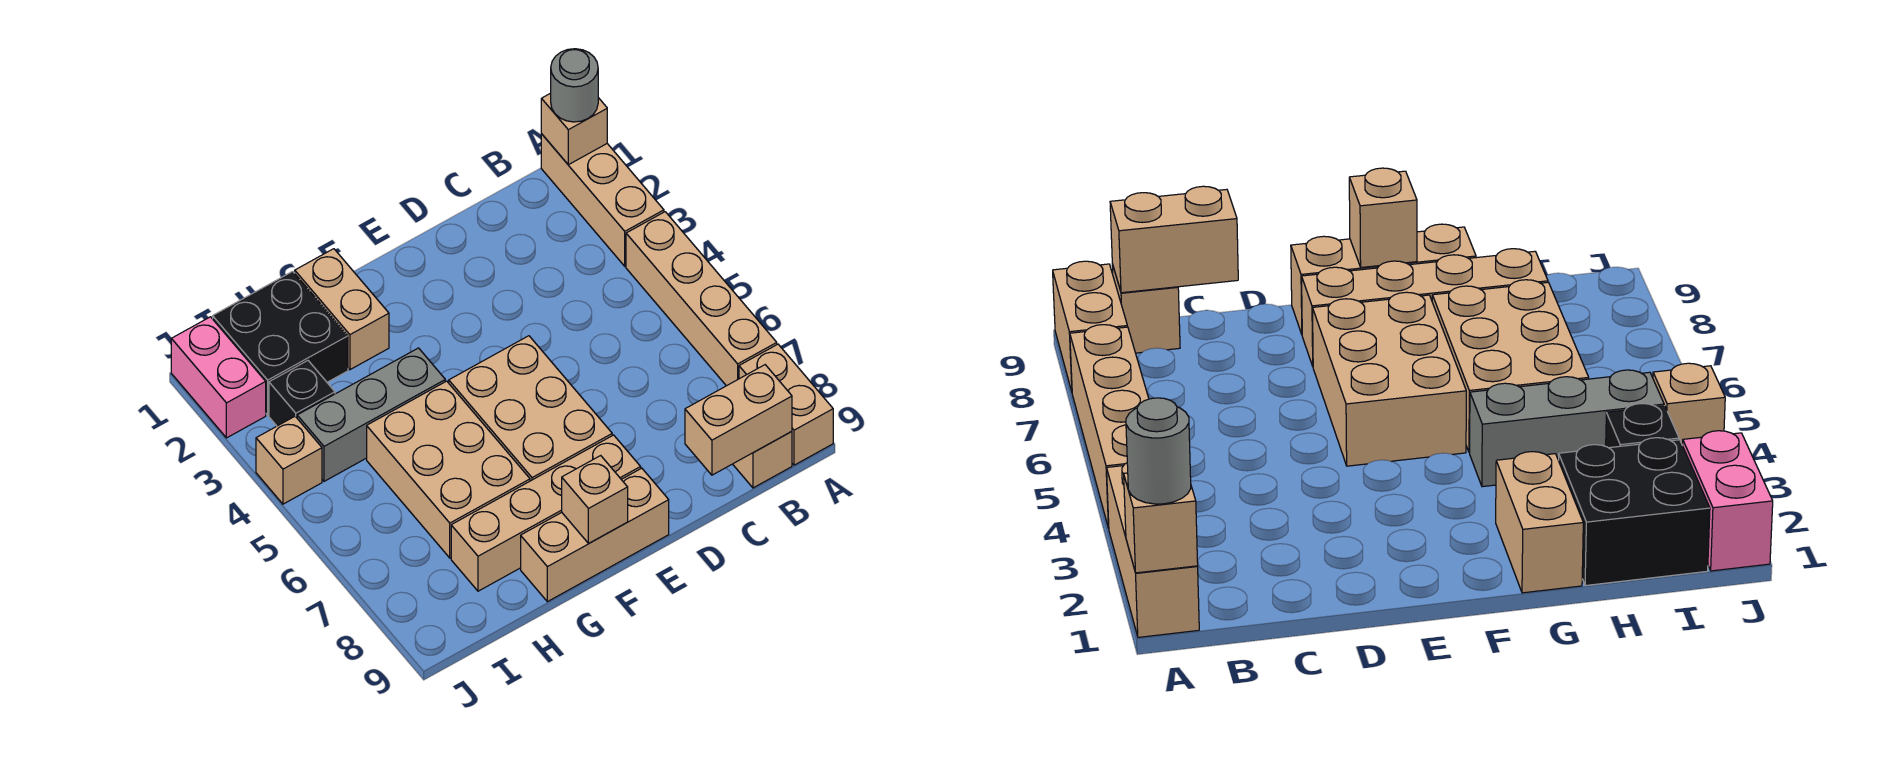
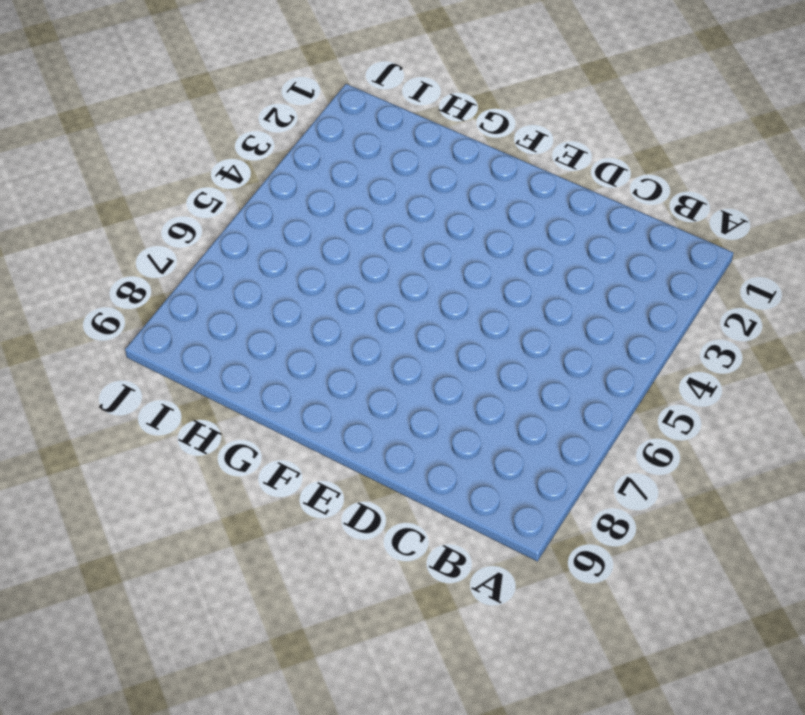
none -> tan 1x3 brick [541,134,664,266]
none -> tan 1x4 brick [626,212,777,386]
none -> tan 1x2 brick [739,344,833,465]

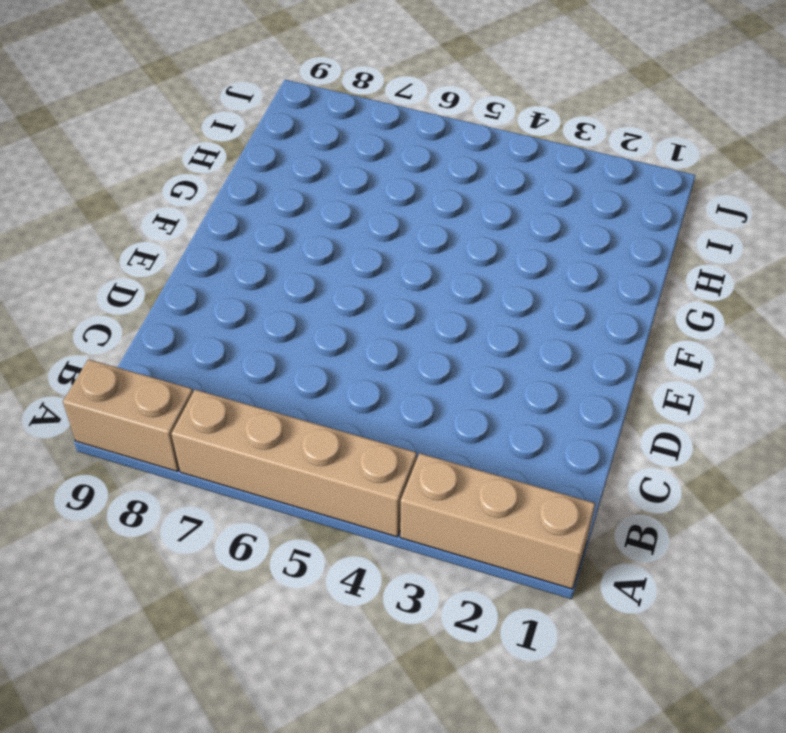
none -> tan 1x1 brick [733,432,792,488]
none -> tan 2x3 brick [449,336,612,481]
none -> tan 1x4 brick [451,435,641,591]

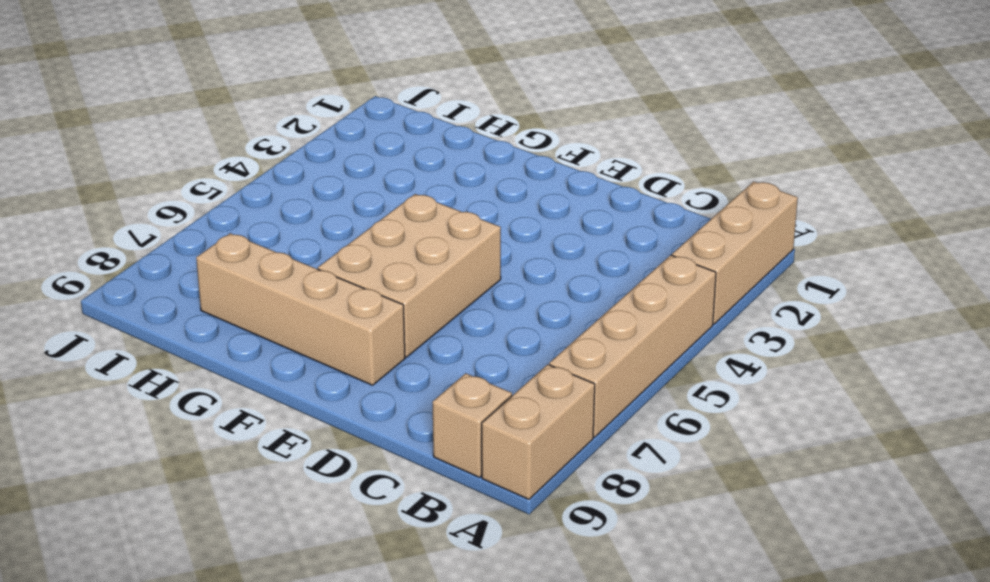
none -> tan 1x3 brick [521,468,669,602]
none -> tan 1x2 brick [295,249,389,370]
none -> grey 1x3 brick [297,348,445,481]

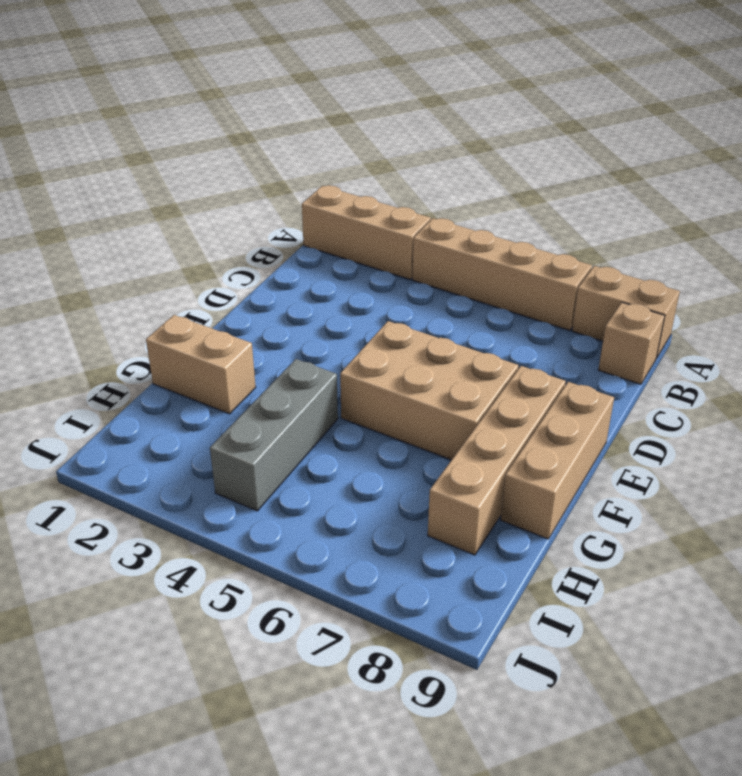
none -> tan 2x3 brick [367,381,530,558]
none -> black 2x2 brick [213,271,348,415]
none -> black 1x1 brick [269,361,335,426]

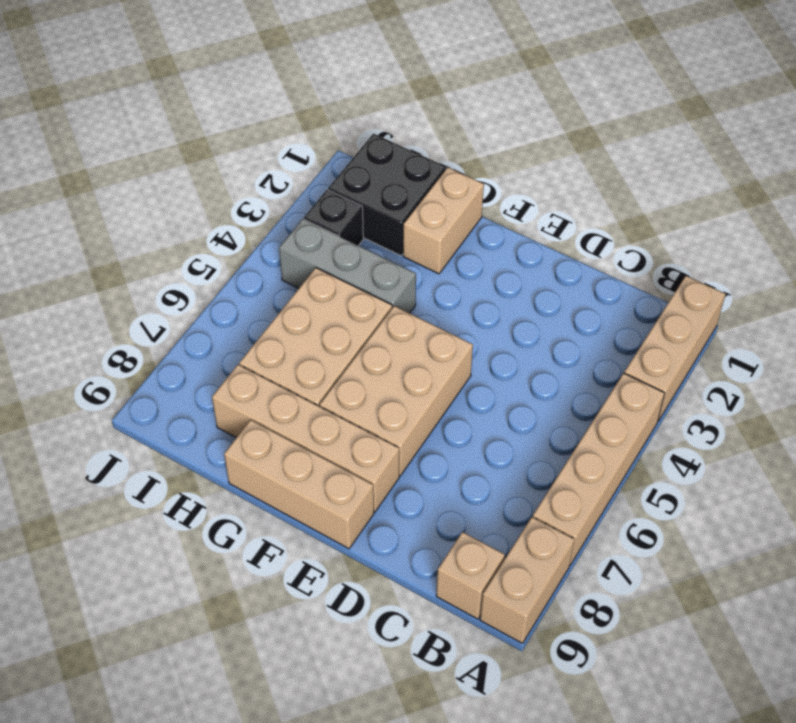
none -> pink 1x2 brick [171,317,266,438]
none -> tan 1x1 brick [256,416,322,504]
none -> tan 1x1 brick [541,93,607,165]

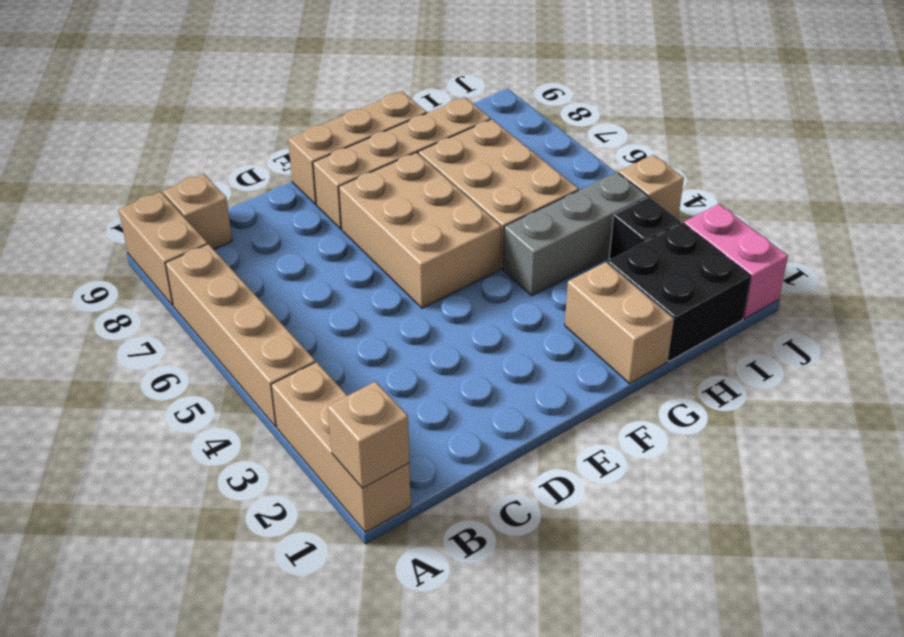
none -> tan 1x2 brick [685,365,792,475]
none -> tan 1x1 brick [562,456,628,543]
none -> grey 1x1 round brick [551,49,598,122]

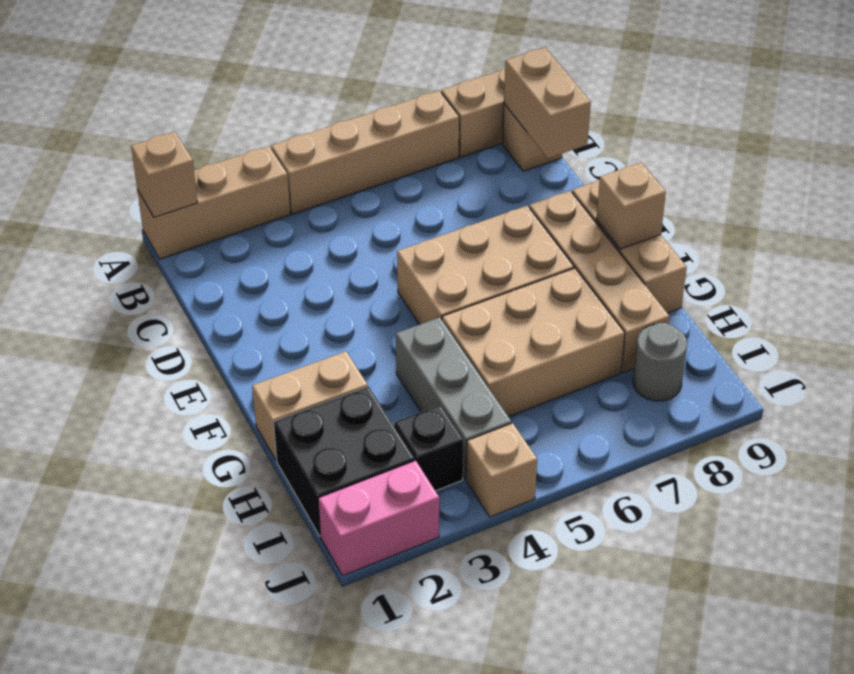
grey 1x1 round brick [633,323,687,401] -> grey 1x1 round brick moved to [551,49,598,122]

